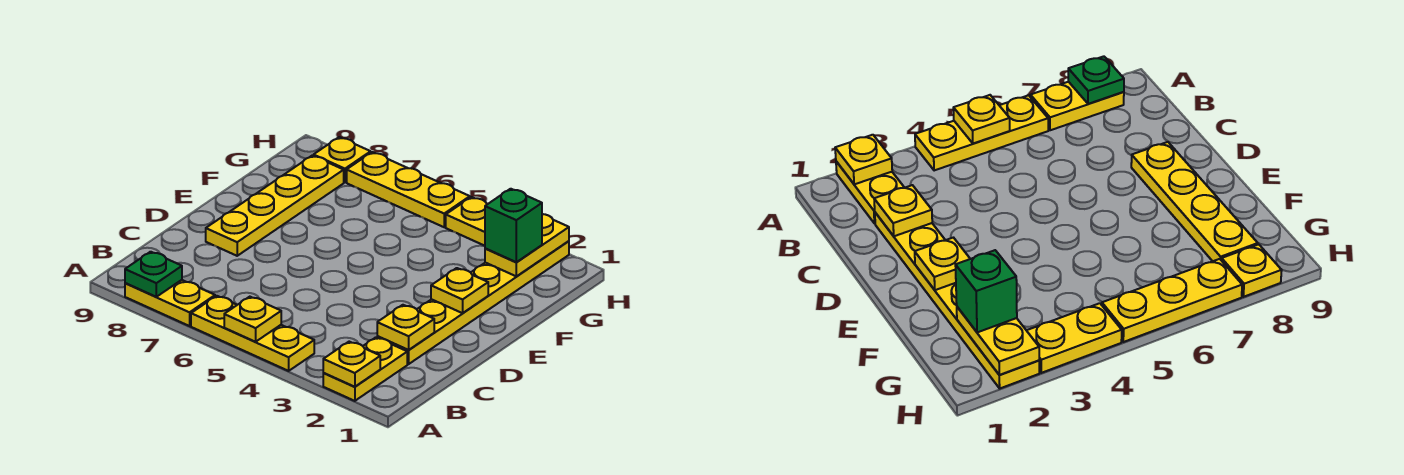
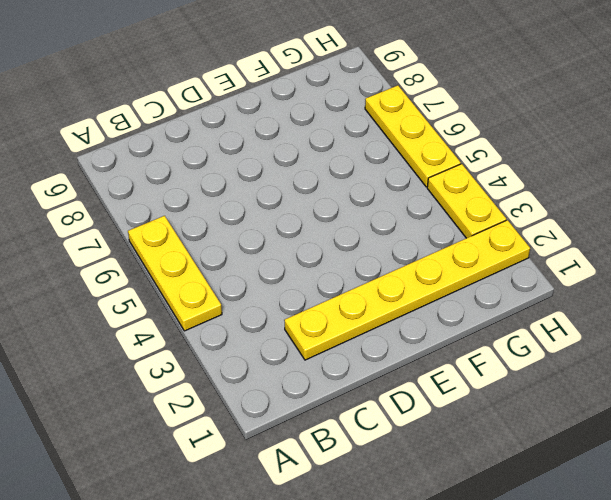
none -> yellow 1x2 plate [323,337,407,401]
none -> yellow 1x2 plate [125,280,215,326]
none -> yellow 1x4 plate [206,156,344,256]

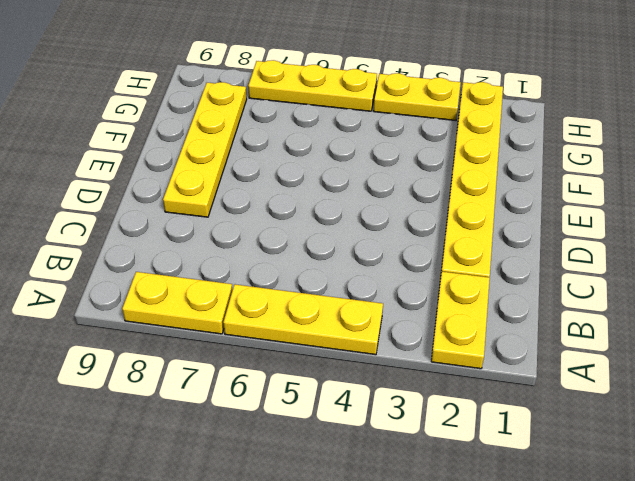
none -> yellow 1x1 plate [314,137,371,182]
none -> yellow 1x1 plate [323,342,380,387]
none -> yellow 1x1 plate [224,297,281,342]

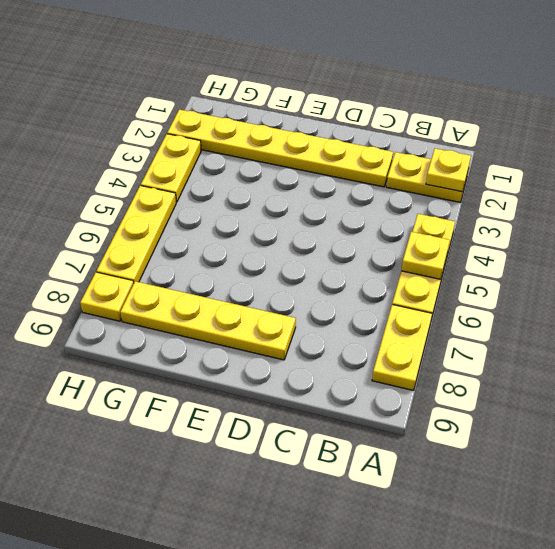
none -> green 1x1 plate [125,252,182,297]
none -> yellow 1x1 plate [377,305,434,350]
none -> yellow 1x1 plate [431,268,488,313]

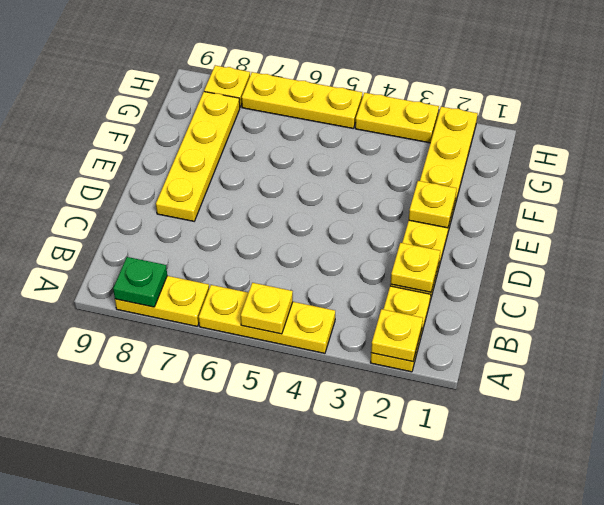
none -> yellow 1x2 plate [485,214,569,276]
none -> green 1x1 brick [485,189,542,262]

